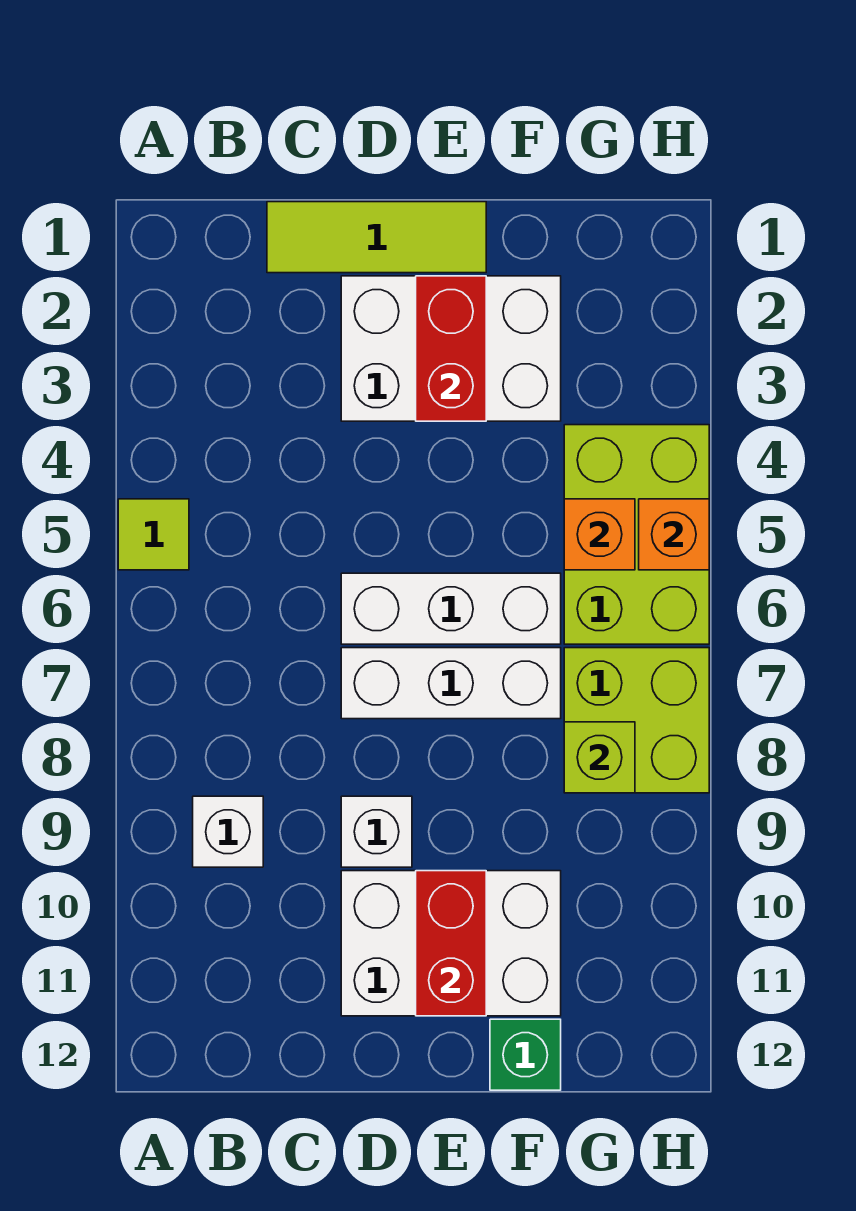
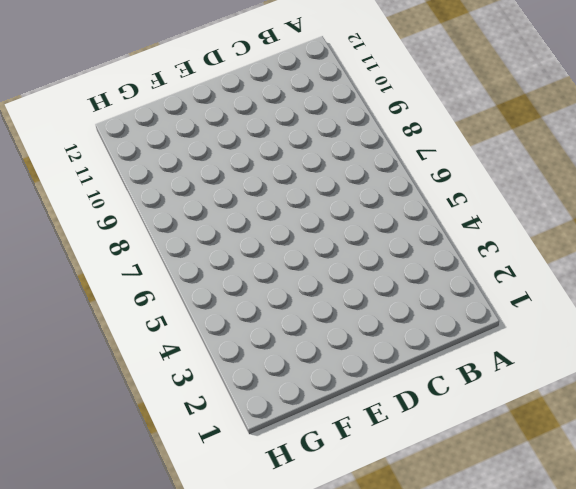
none -> lime 1x1 tile [118,499,189,570]
none -> white 1x1 brick [193,796,263,867]
none -> lime 1x3 tile [267,202,486,273]

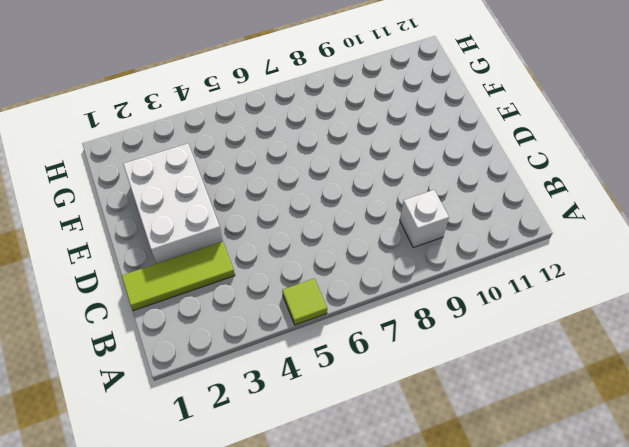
lime 1x3 tile [122,242,235,311] -> lime 1x3 tile turned to [267,202,486,273]
none -> white 1x3 brick [341,573,561,644]
none -> white 1x3 brick [341,648,561,719]
none -> white 1x1 brick [341,796,412,867]

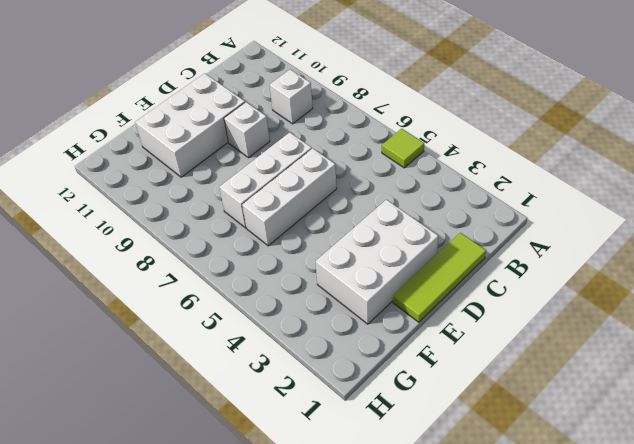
none -> green 1x1 brick [490,1019,561,1090]
none -> lime 2x3 brick [564,425,709,644]
none -> lime 2x2 brick [564,648,709,793]

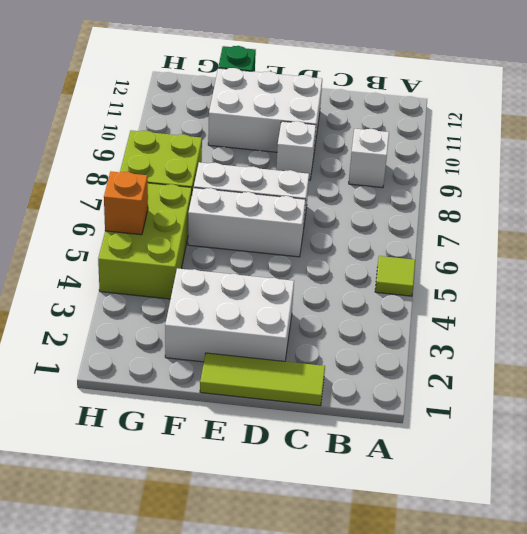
none -> red 1x2 brick [416,276,486,421]
none -> red 1x2 brick [416,871,486,1016]
none -> orange 1x1 brick [564,499,635,570]

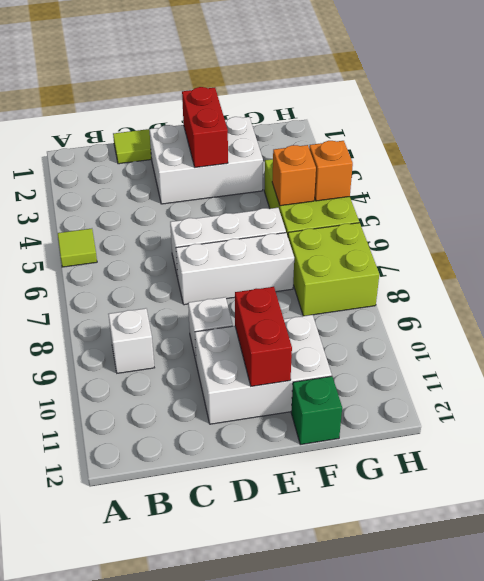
none -> lime 1x1 brick [564,722,635,793]

